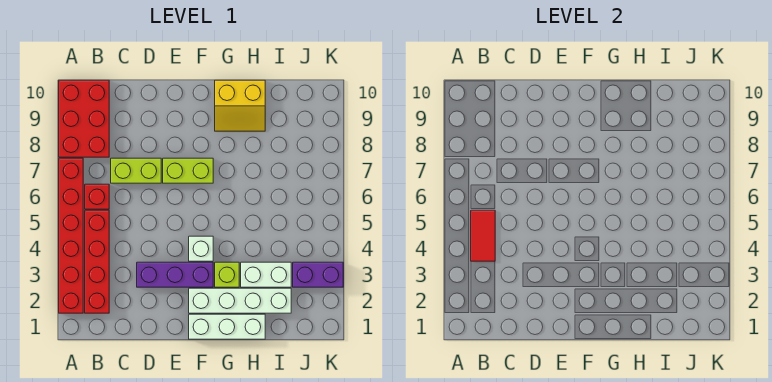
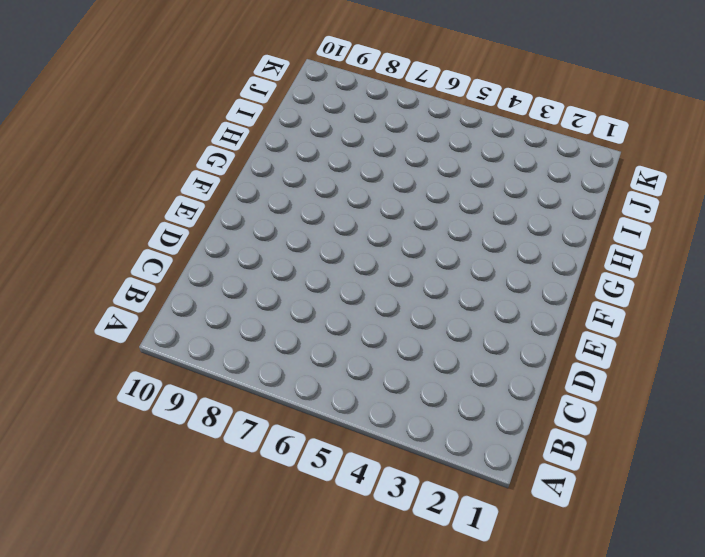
none -> red 1x6 brick [59,158,83,313]
none -> red 2x3 brick [59,80,109,157]
none -> red 1x4 brick [85,210,109,313]

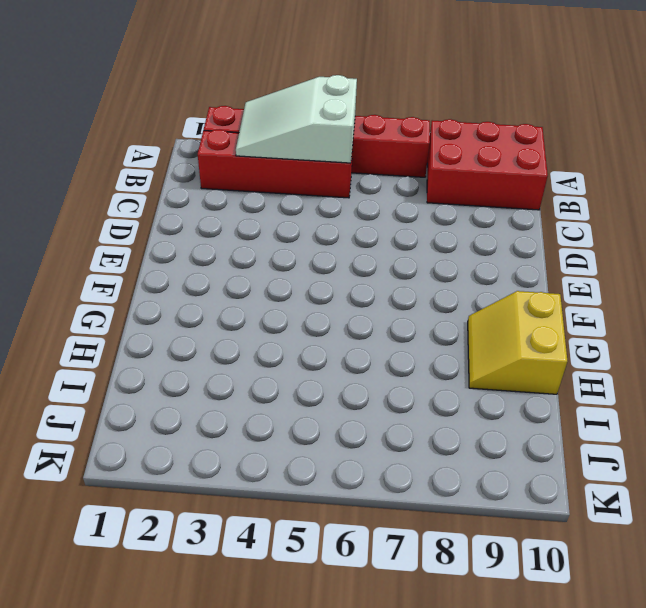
white 2x3 slope [236,75,357,163] -> red 1x2 tile [471,210,495,261]
none -> red 1x1 brick [85,184,109,209]
none -> lime 1x2 brick [111,158,161,183]
none -> purple 1x3 brick [137,262,213,287]

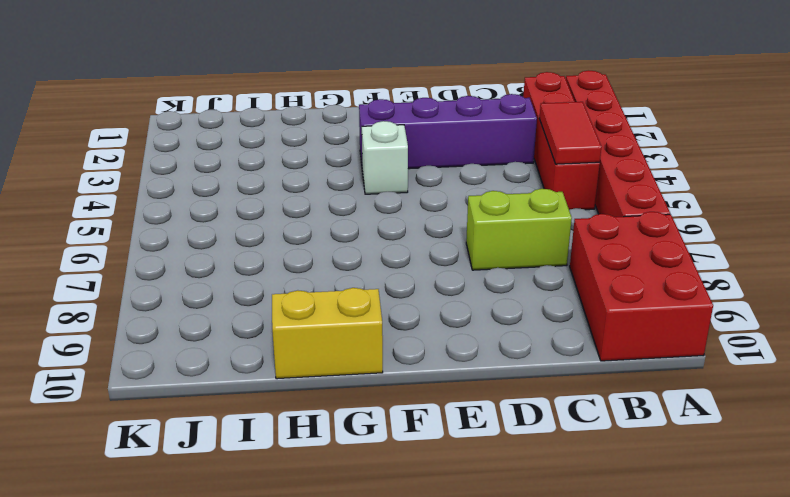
purple 1x4 brick [359,94,537,169] -> purple 1x3 brick [137,262,213,287]
none -> red 1x1 brick [85,184,109,209]
none -> lime 1x2 brick [163,158,213,183]
none -> white 1x3 brick [189,314,265,339]

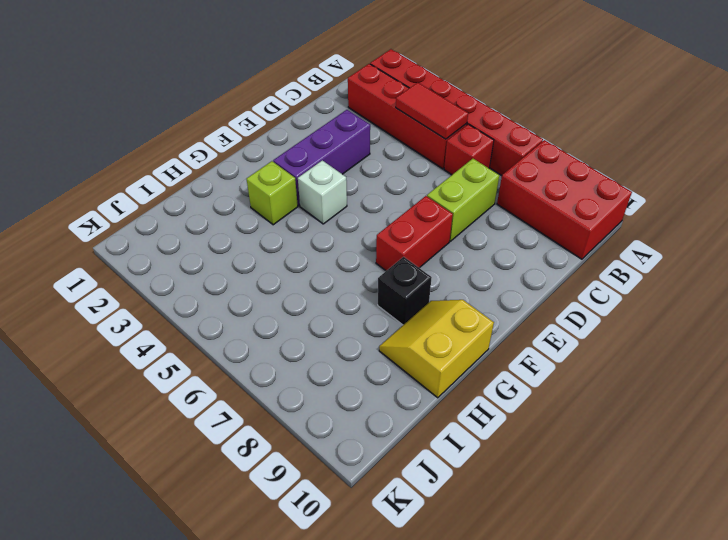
red 1x2 brick [376,196,453,271] -> lime 1x2 brick [163,158,213,183]
black 1x1 brick [378,257,432,325] -> none
none -> white 1x3 brick [189,314,265,339]
none -> white 1x4 brick [189,288,291,313]
none -> white 1x2 brick [241,262,291,287]

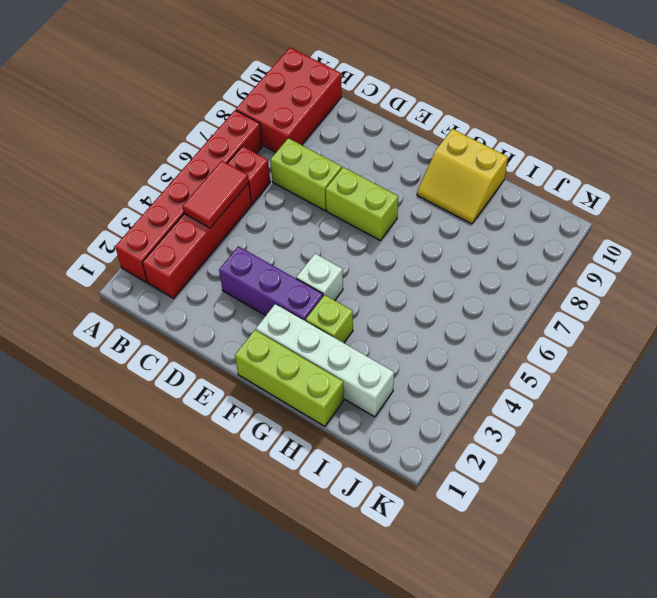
lime 1x3 brick [235,330,344,426] -> white 1x3 brick [189,314,265,339]
none -> white 1x2 brick [241,262,291,287]
none -> purple 1x2 brick [293,262,343,287]

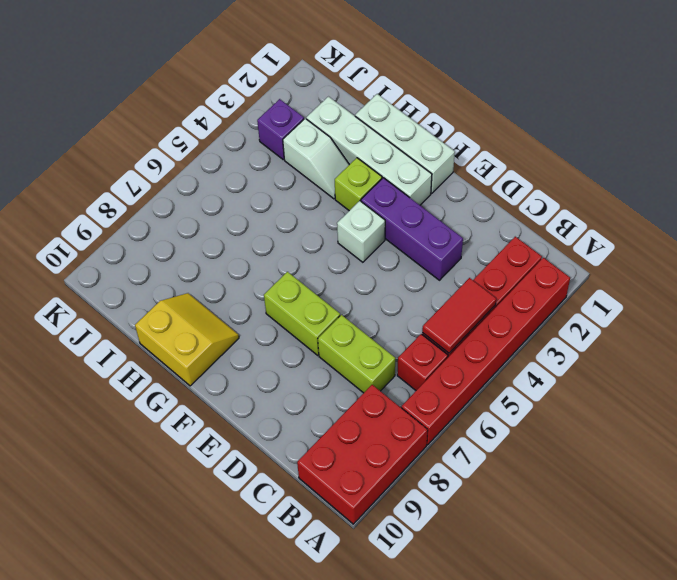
white 1x2 slope [283,119,349,199] -> white 1x2 brick [241,262,291,287]
purple 1x1 brick [257,99,304,160] -> purple 1x2 brick [293,262,343,287]

